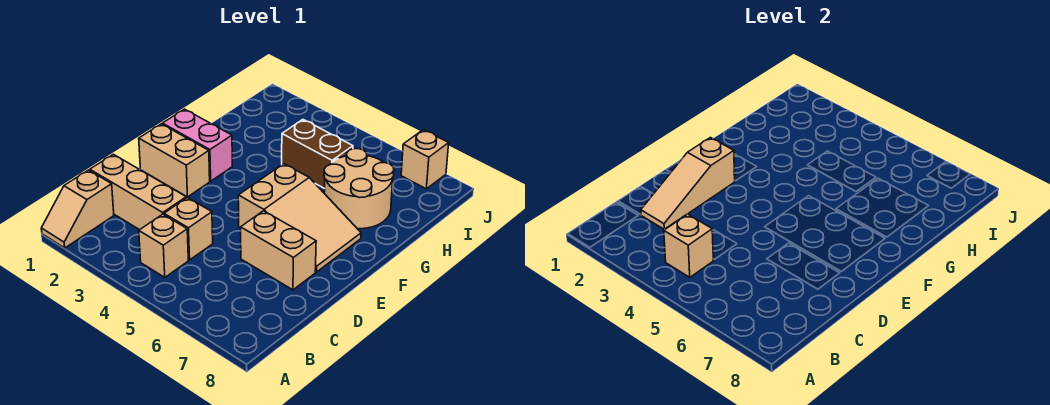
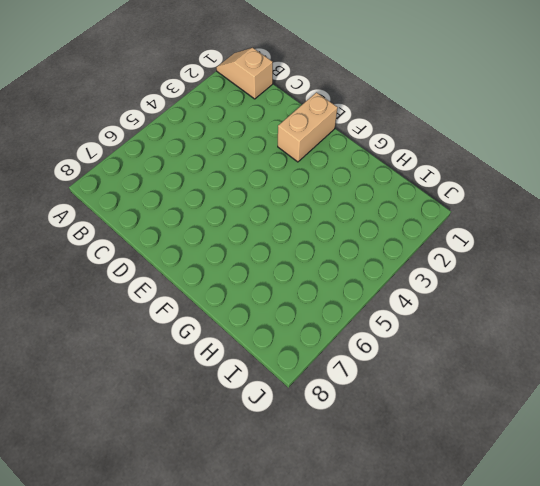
none -> tan 1x1 brick [139,214,188,277]
none -> tan 1x3 brick [90,154,186,230]
none -> tan 1x1 brick [164,198,213,260]

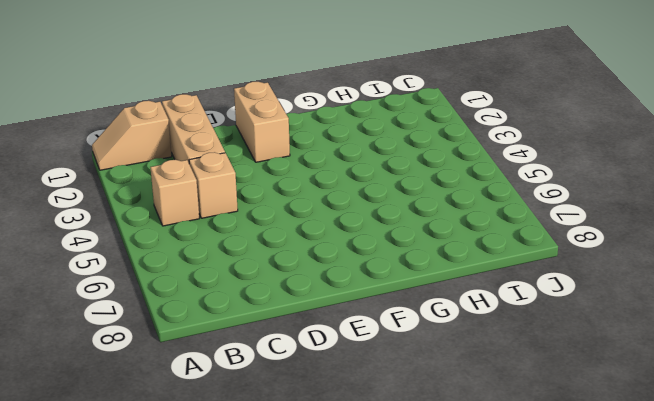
none -> tan 1x2 brick [241,211,316,290]
none -> tan 2x3 slope [238,164,361,272]
none -> pink 1x2 brick [162,109,232,181]

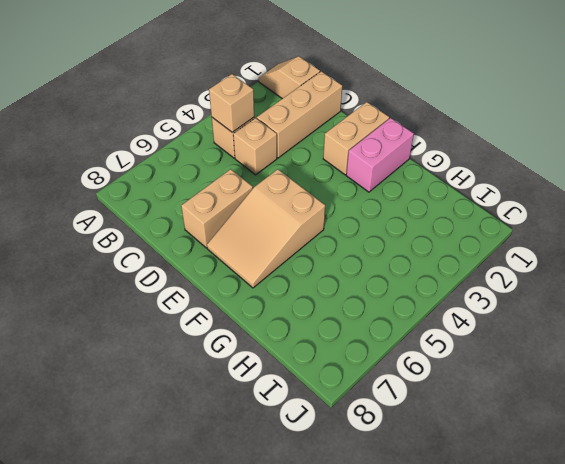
none -> tan 2x2 round brick [324,149,394,229]
none -> brown 1x2 brick [282,120,353,189]
none -> tan 1x1 brick [401,130,449,189]

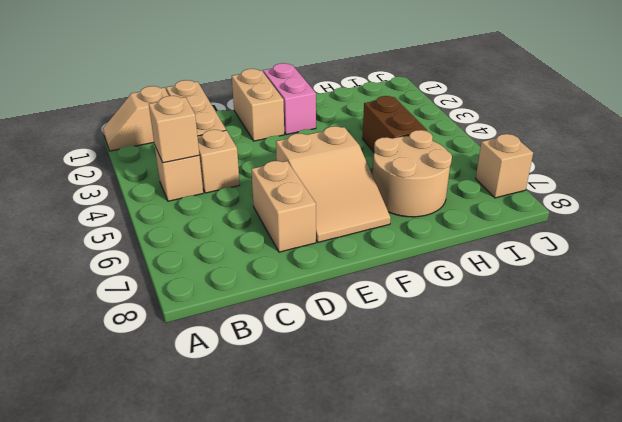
none -> tan 1x3 slope [641,138,735,229]

